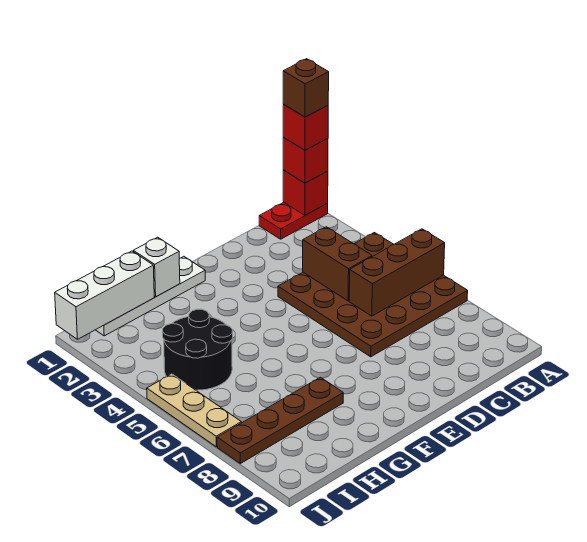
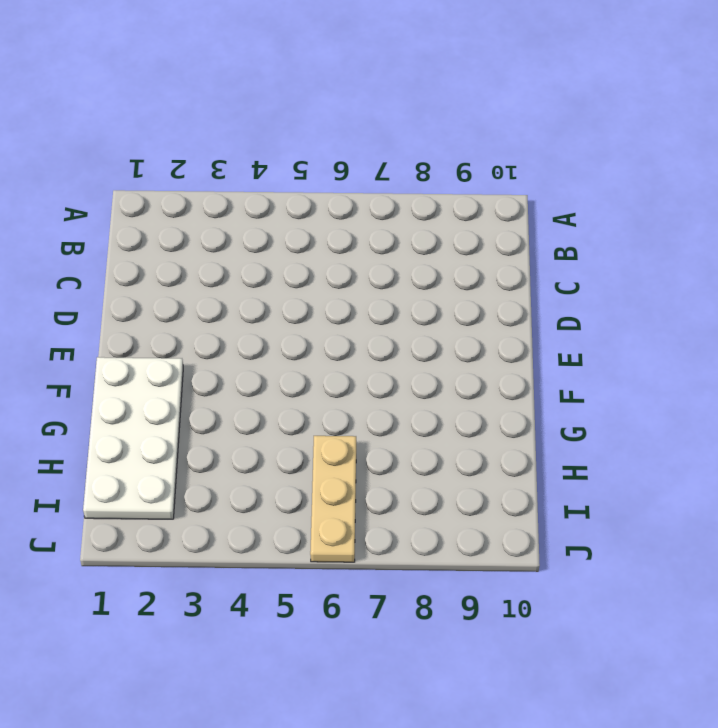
white 2x4 plate [83,357,183,519] -> white 1x4 plate [96,256,205,336]
tan 1x3 plate [310,436,356,562] -> tan 1x3 plate turned to [147,374,241,447]
none -> red 1x2 plate [259,202,328,239]
none -> brown 4x4 plate [278,233,468,357]
none -> brown 1x4 plate [217,377,343,464]

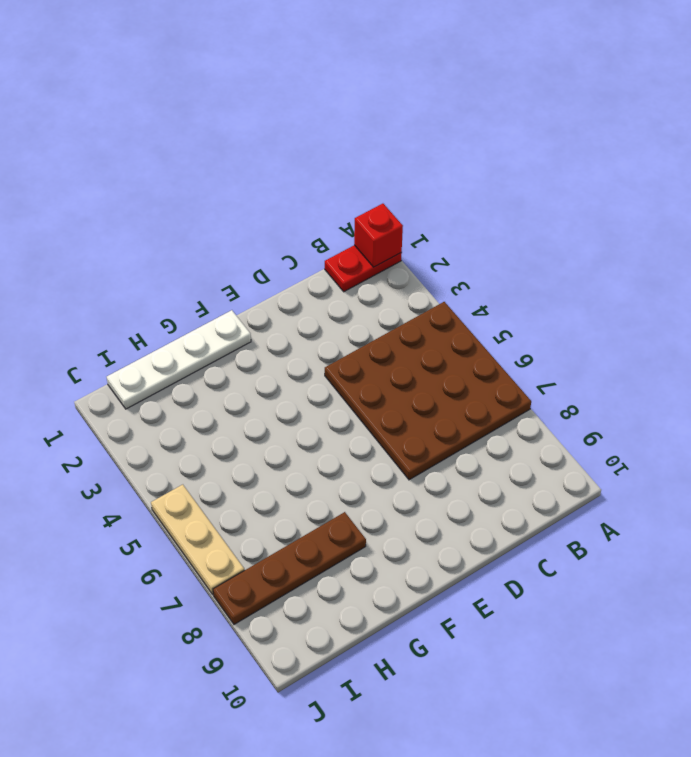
none -> black 2x2 round brick [163,309,233,390]
none -> brown 1x3 brick [349,229,445,316]
none -> brown 1x2 brick [303,227,372,301]

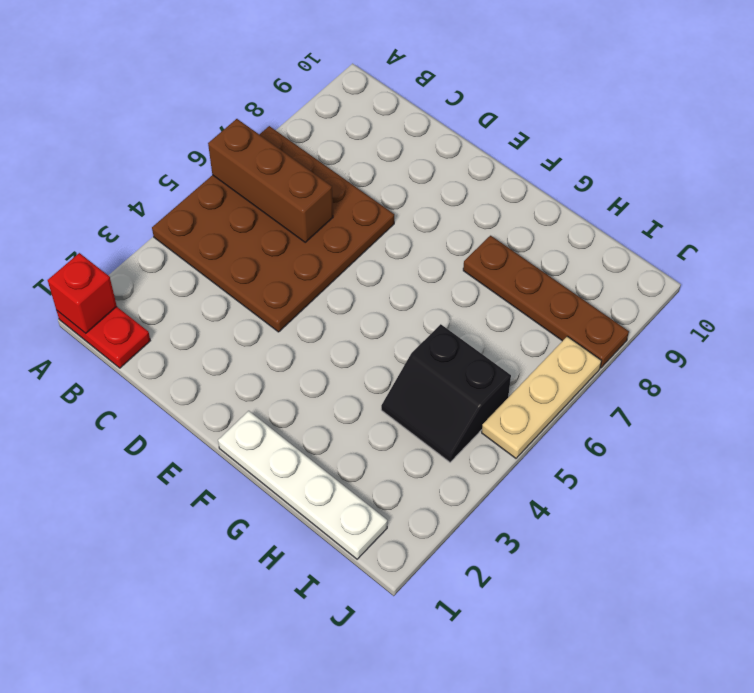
black 2x2 slope [381,324,511,462] -> black 2x2 round brick [163,309,233,390]
none -> brown 1x2 brick [303,227,372,301]
none -> white 1x1 brick [133,237,180,297]
none -> white 1x3 brick [55,251,154,339]

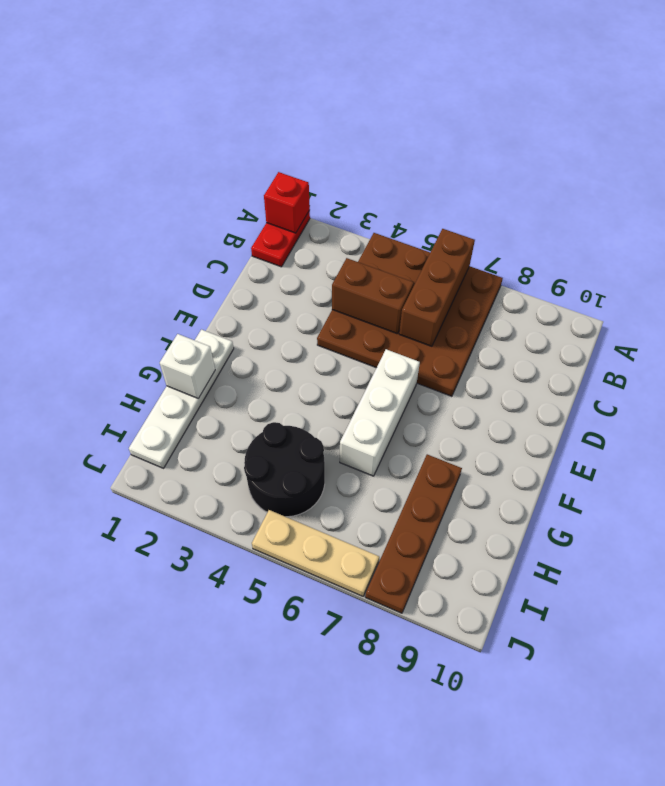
white 1x3 brick [340,349,420,476] -> white 1x3 brick moved to [55,251,154,339]
none -> red 1x1 brick [283,138,328,183]
none -> red 1x1 brick [283,105,328,150]
none -> brown 1x1 brick [283,59,329,117]

